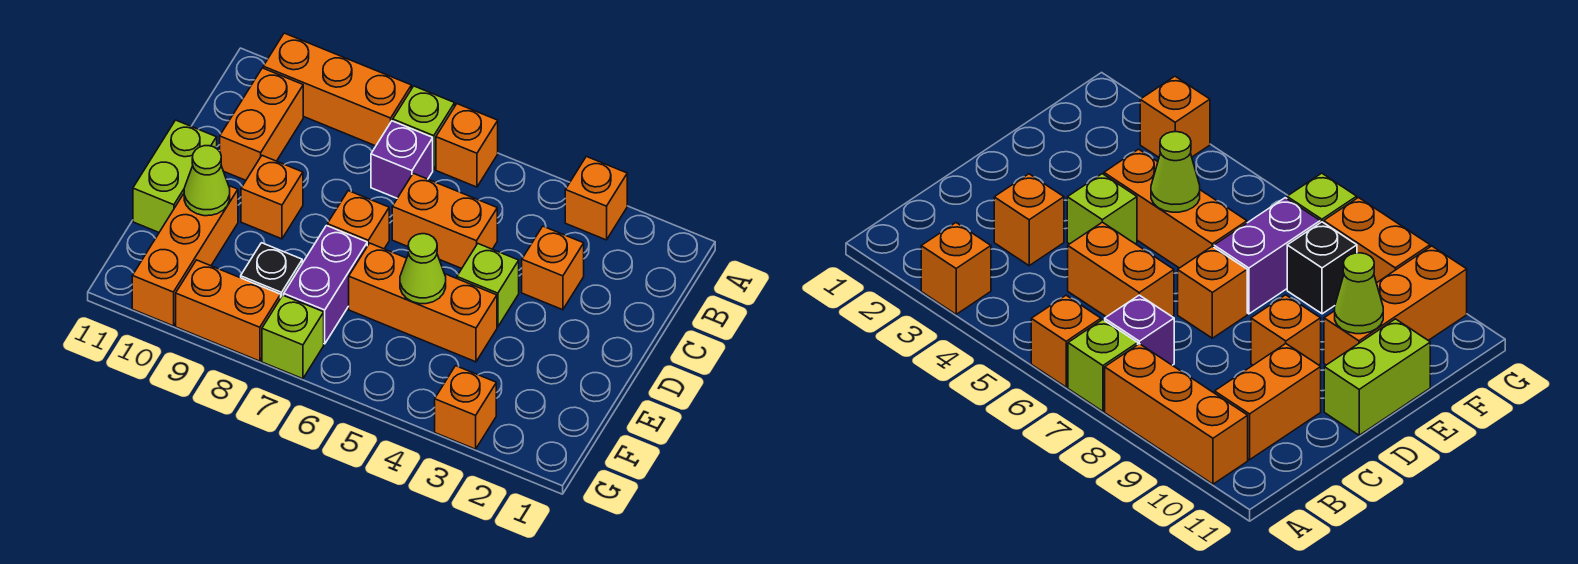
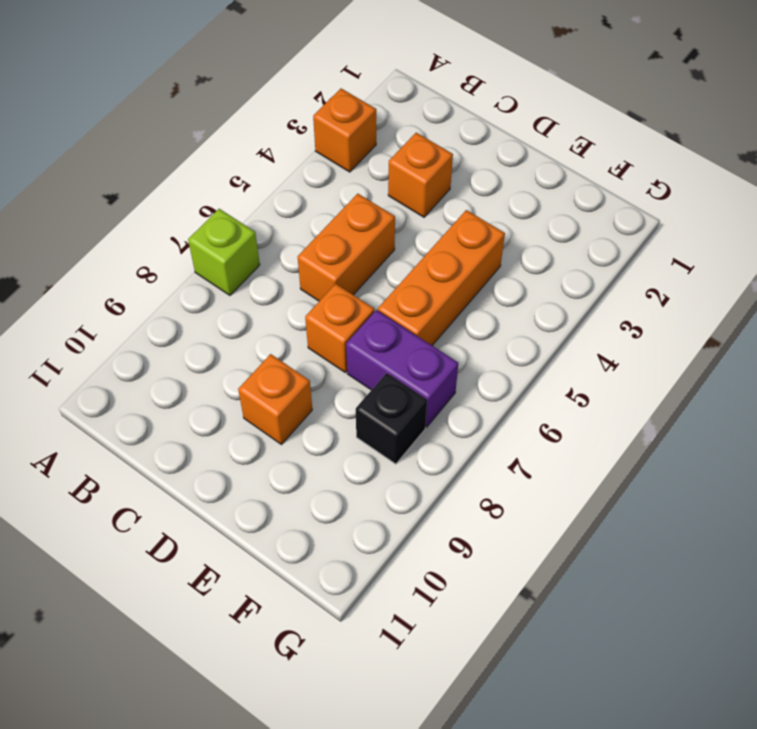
none -> orange 1x1 brick [436,104,498,187]
none -> orange 1x3 brick [263,33,411,146]
none -> purple 1x1 brick [371,121,433,198]

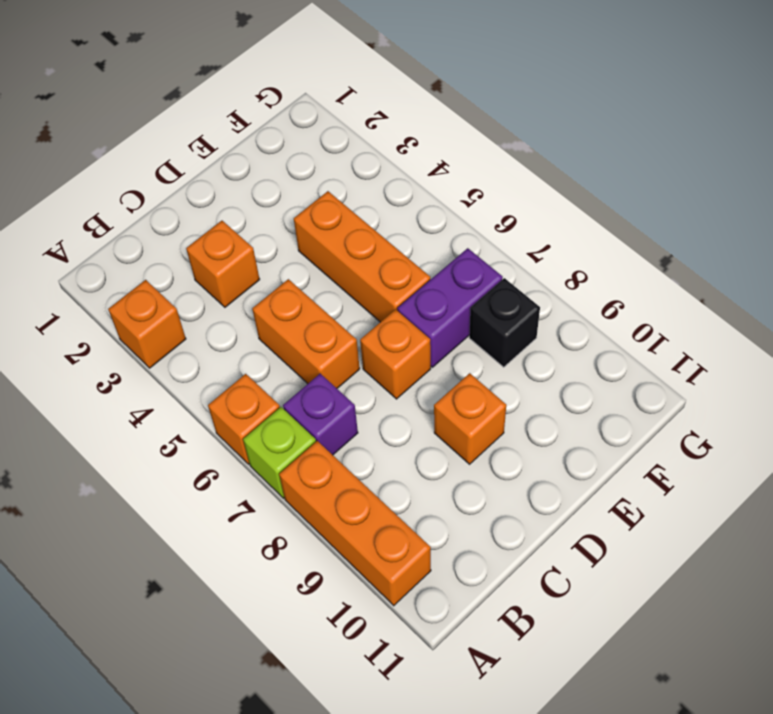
none -> orange 1x2 brick [220,68,303,180]
none -> lime 1x1 brick [457,244,519,327]
none -> lime 1x2 brick [133,120,217,232]

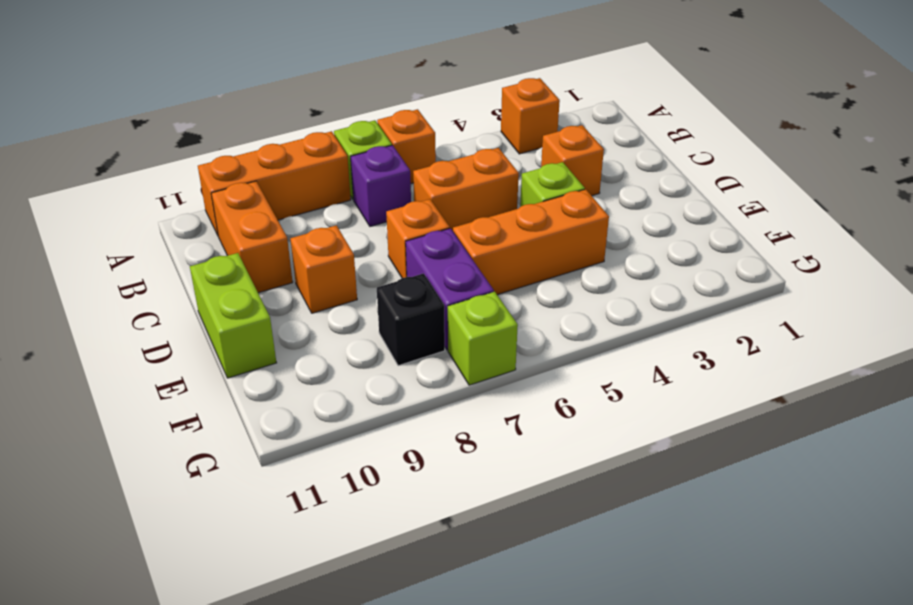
none -> orange 1x3 brick [132,186,238,326]
none -> orange 1x1 brick [435,366,496,449]
none -> orange 1x2 brick [176,260,281,361]

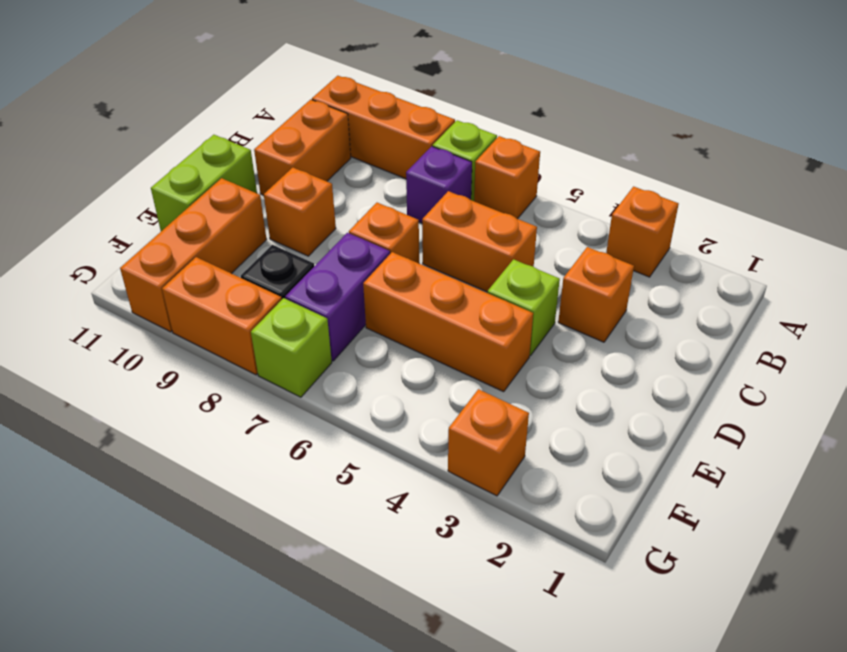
none -> lime 1x1 cone [400,234,446,304]
none -> lime 1x1 cone [184,146,230,216]

